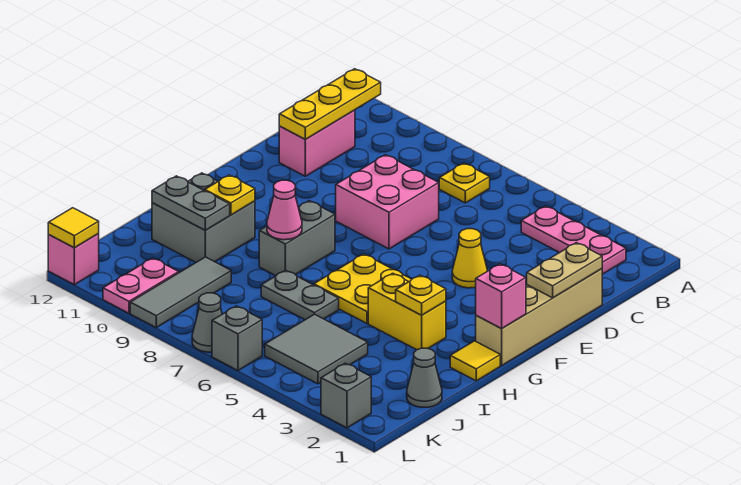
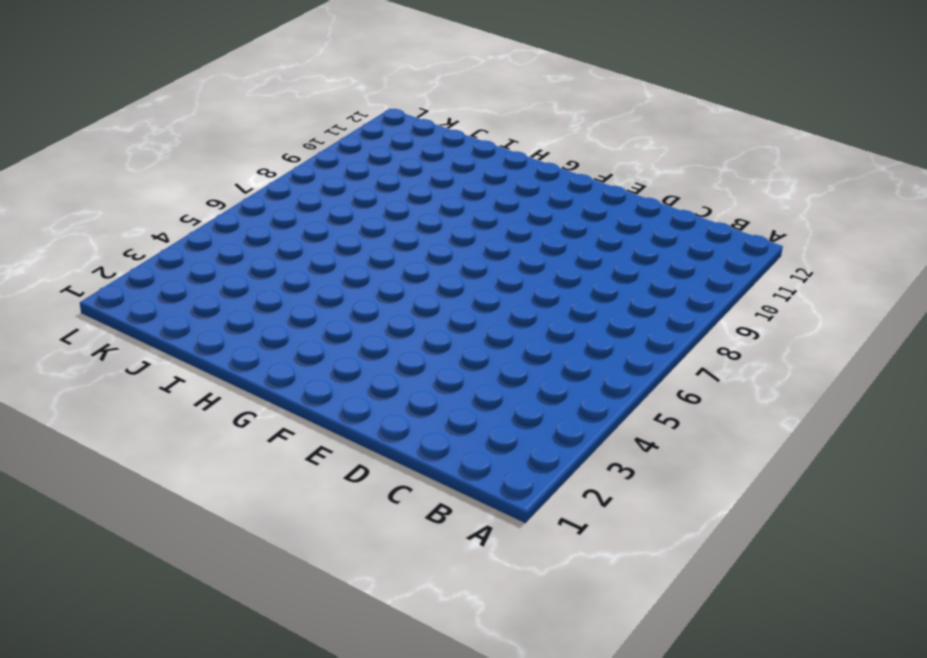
none -> pink 1x3 plate [521,206,626,274]
none -> yellow 1x1 plate [439,163,490,203]
none -> pink 1x2 brick [279,110,355,176]

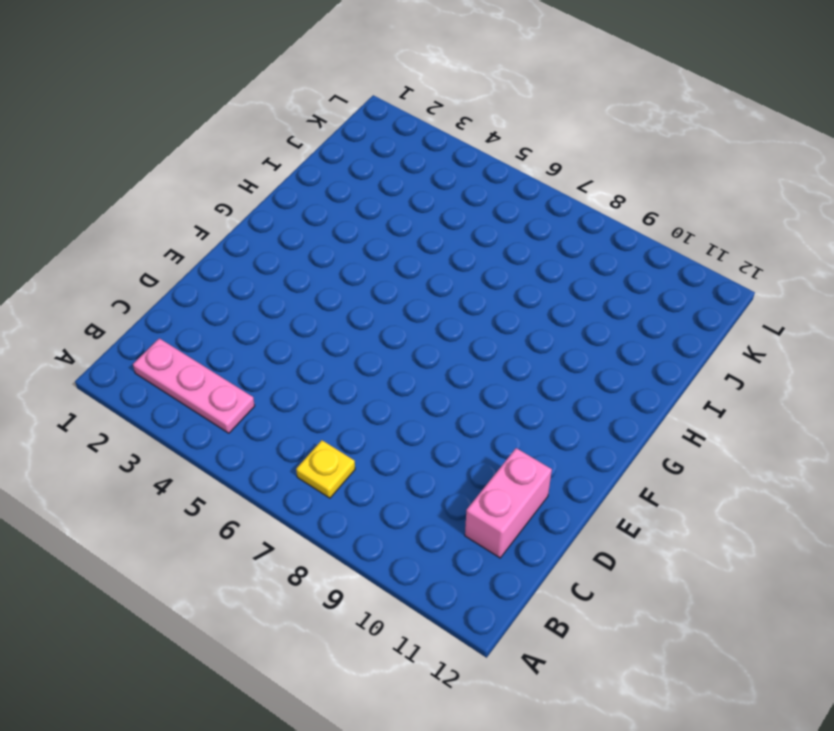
none -> tan 1x4 brick [476,269,602,365]
none -> pink 2x2 brick [336,155,439,249]
none -> yellow 1x1 cone [452,229,487,288]

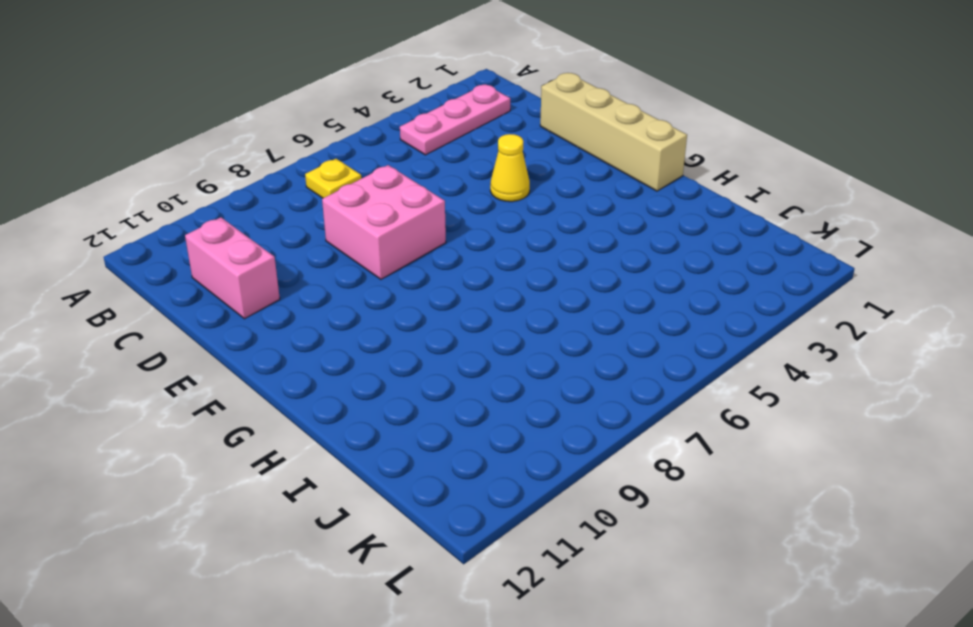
none -> yellow 2x2 plate [314,254,412,324]
none -> grey 1x2 brick [259,201,335,276]
none -> yellow 1x1 tile [450,341,500,381]

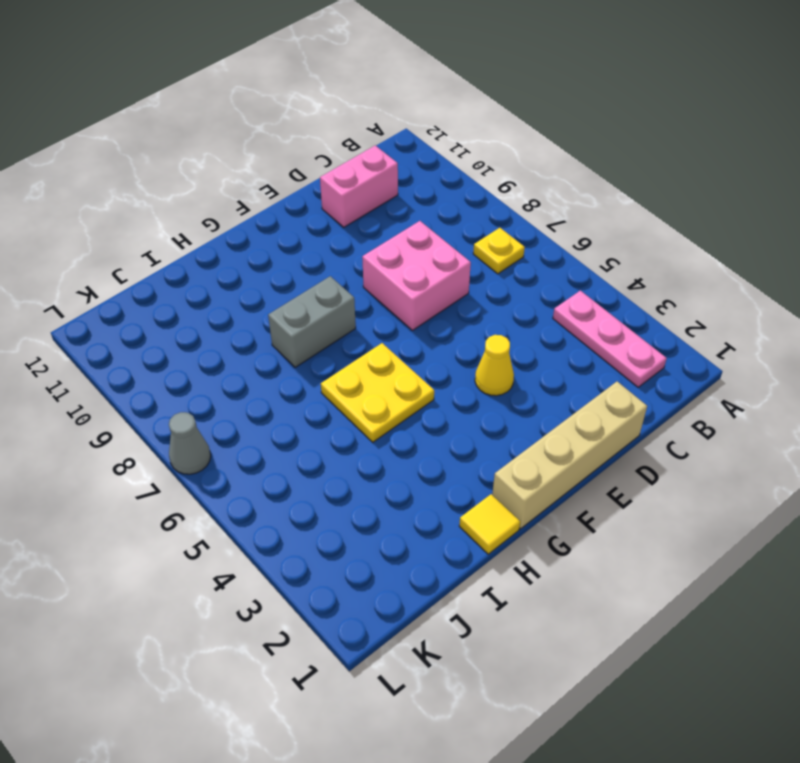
none -> yellow 1x2 brick [368,273,446,350]
none -> grey 2x2 brick [152,173,255,262]
none -> grey 1x2 plate [261,270,339,320]

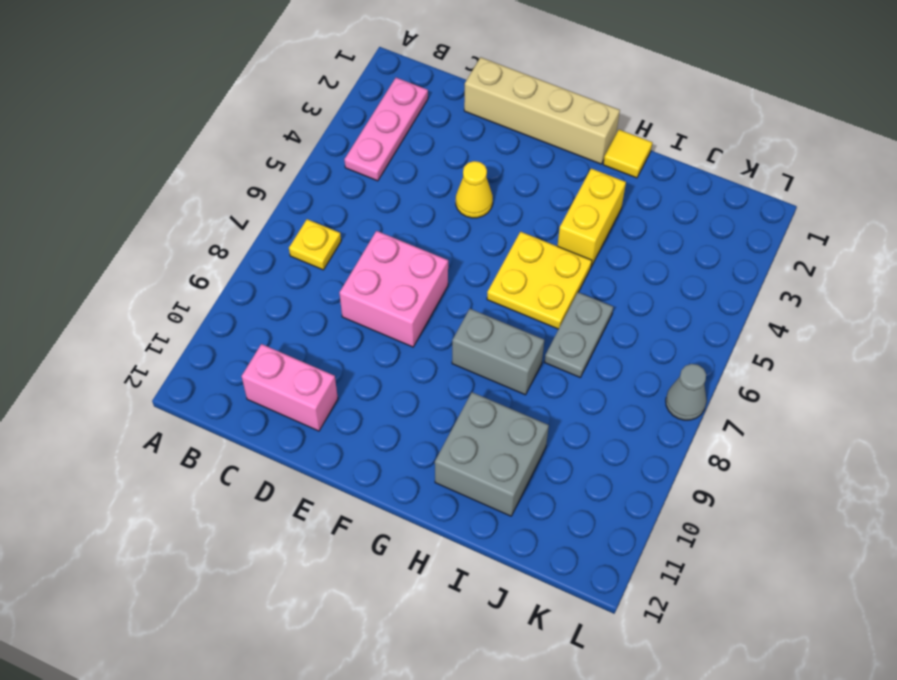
none -> grey 1x1 cone [407,348,442,407]
none -> grey 2x2 tile [265,314,368,384]
none -> grey 1x3 tile [130,257,231,327]

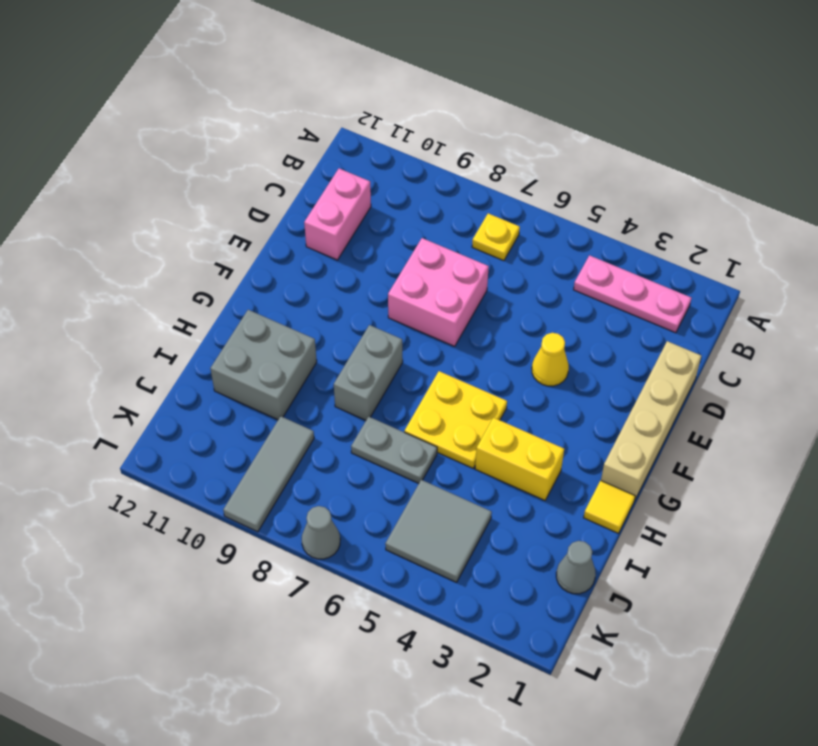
none -> pink 1x2 plate [103,258,179,313]
none -> grey 1x1 brick [321,363,371,428]
none -> grey 1x1 brick [212,306,262,370]

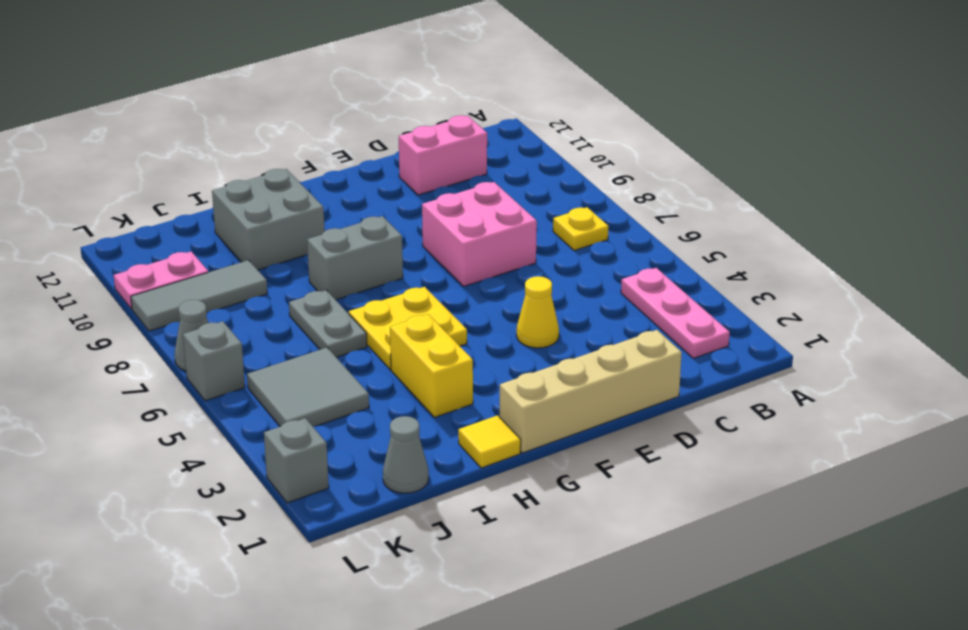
none -> pink 1x1 brick [48,234,99,285]
none -> yellow 1x3 plate [279,69,381,139]
none -> tan 1x2 plate [527,243,602,298]

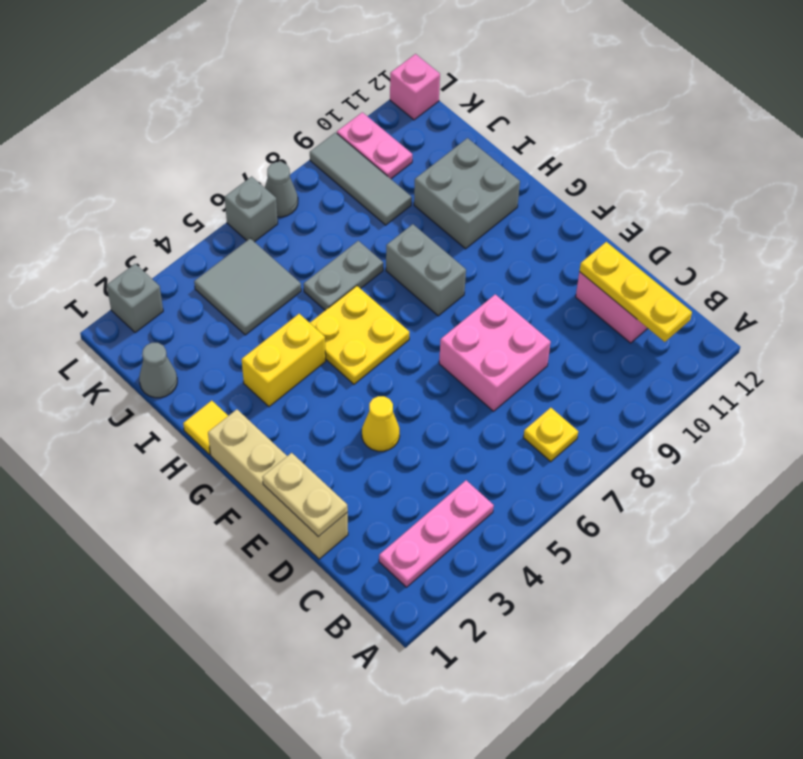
none -> pink 1x1 brick [476,264,526,329]
none -> yellow 1x1 plate [396,275,446,315]
none -> pink 1x1 cone [267,180,302,240]

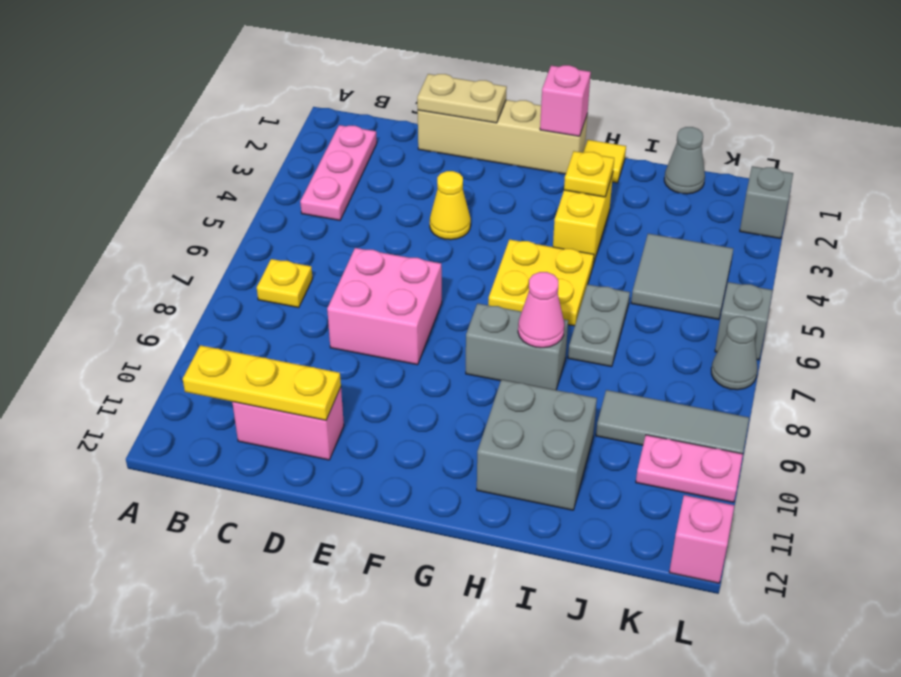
none -> yellow 1x1 plate [205,175,255,215]
none -> grey 1x2 plate [152,176,230,230]
none -> yellow 1x1 tile [48,208,99,248]

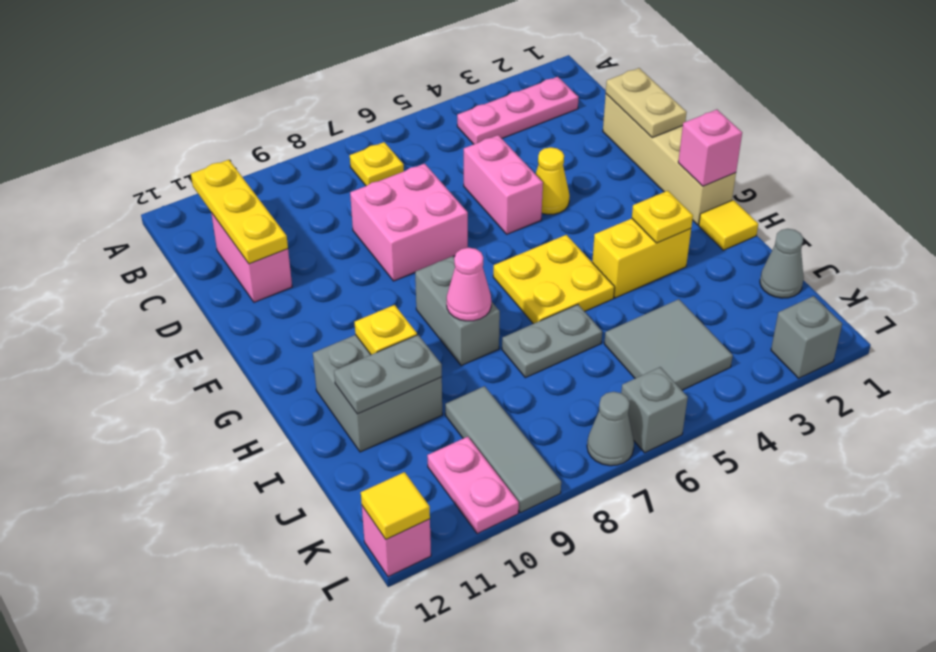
pink 1x2 brick [464,135,543,234] -> none

